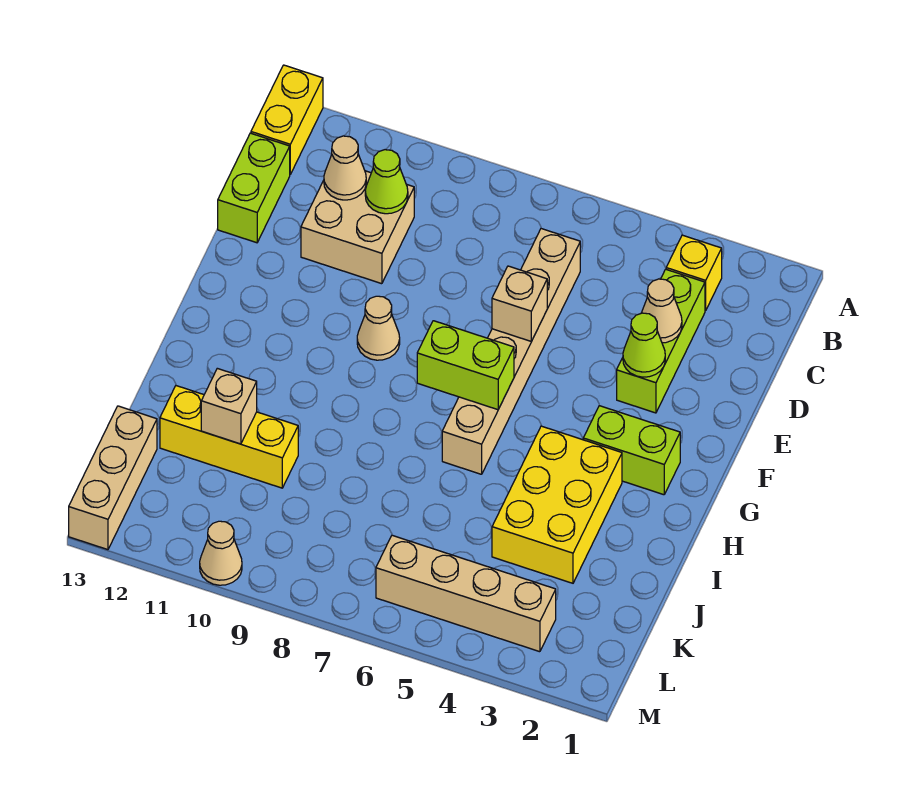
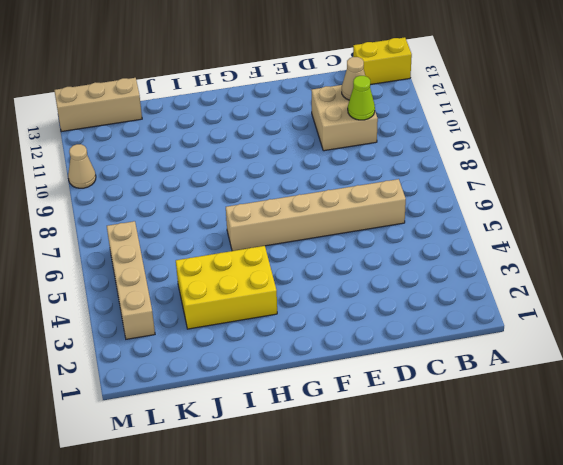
none -> yellow 1x1 brick [666,235,722,311]
none -> lime 1x3 brick [617,269,705,413]
none -> lime 1x2 brick [218,133,290,243]

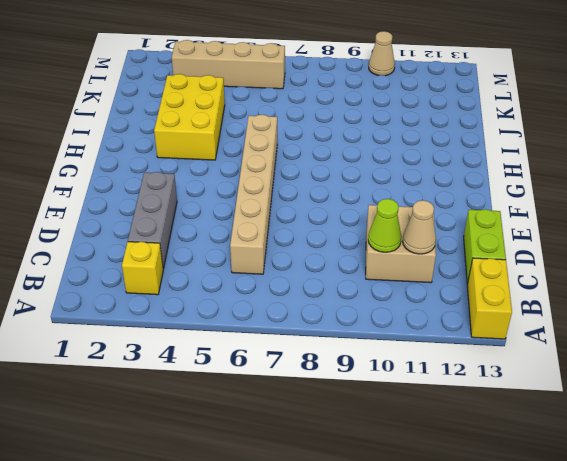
grey 1x3 brick [128,172,177,269] -> lime 1x3 brick [617,269,705,413]
none -> tan 1x1 cone [357,296,400,360]
none -> lime 1x2 brick [583,406,680,495]
none -> yellow 1x3 brick [160,386,298,488]

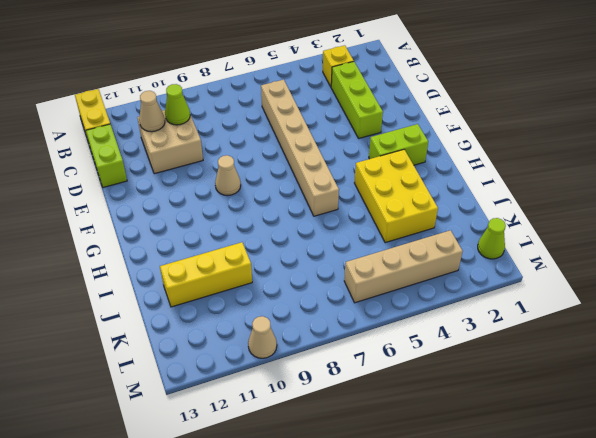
lime 1x1 cone [478,218,506,259] -> lime 1x1 cone moved to [623,313,665,377]
none -> tan 1x3 brick [69,406,157,550]
none -> tan 1x1 cone [642,279,682,343]
none -> tan 1x1 brick [492,266,547,341]

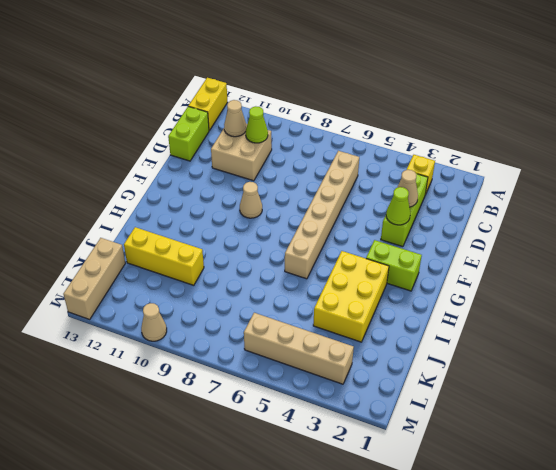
none -> tan 1x1 brick [492,266,547,341]
none -> lime 1x2 brick [417,321,514,410]
none -> tan 1x1 brick [201,368,257,444]

